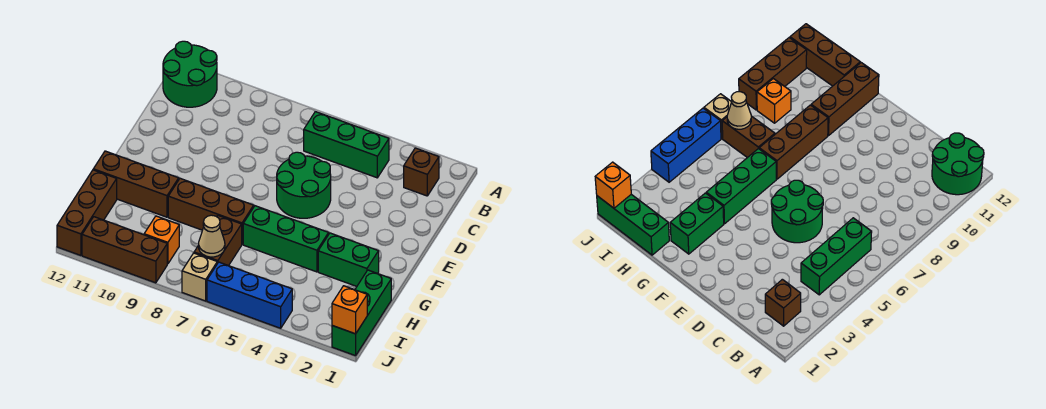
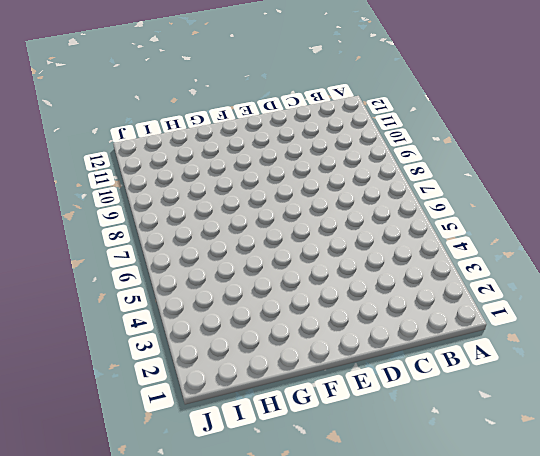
none -> green 2x2 round brick [163,41,217,107]
none -> brown 1x1 brick [404,148,439,196]
none -> green 1x3 brick [304,112,389,178]

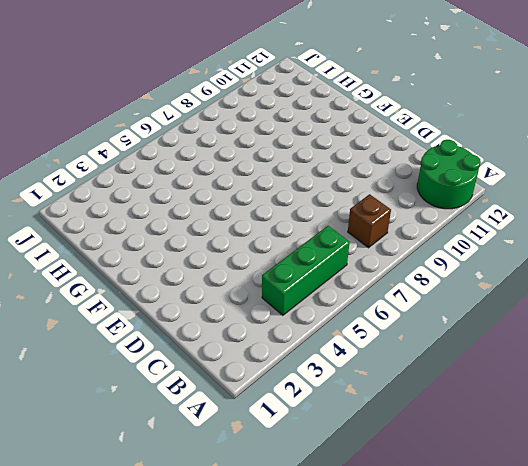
brown 1x1 brick [348,194,391,248] -> brown 1x1 brick moved to [404,148,439,196]
none -> green 2x2 round brick [277,152,331,218]
none -> green 1x2 brick [318,233,379,286]
none -> green 1x3 brick [243,206,329,272]

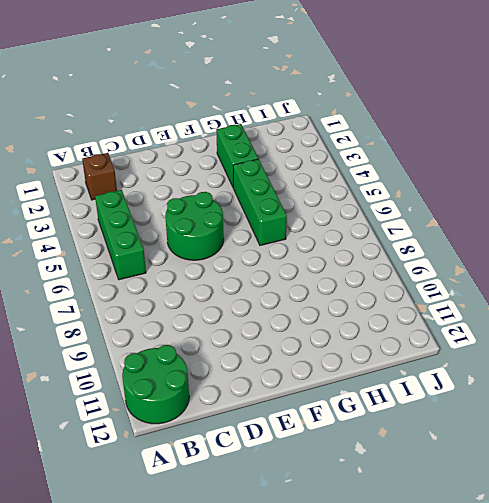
none -> brown 1x3 brick [168,178,254,244]
none -> brown 1x3 brick [93,151,179,217]
none -> green 1x3 brick [332,270,391,356]

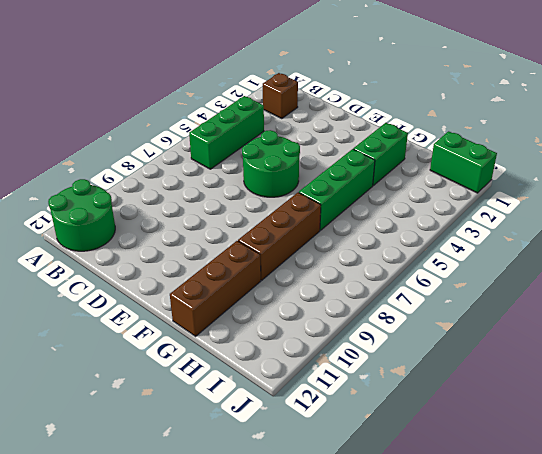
green 1x2 brick [430,131,497,193] -> green 1x3 brick [332,270,391,356]
none -> brown 1x2 brick [194,216,242,266]
none -> brown 1x3 brick [57,170,117,255]
none -> orange 1x1 brick [144,216,179,264]

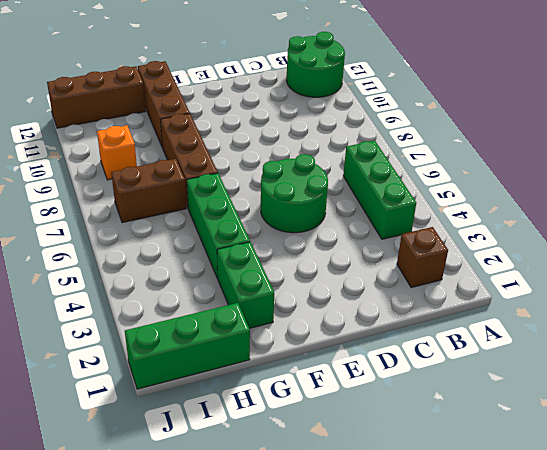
none -> blue 1x3 brick [207,262,292,328]
none -> tan 1x1 brick [182,253,217,301]
none -> brown 1x3 brick [82,217,167,283]

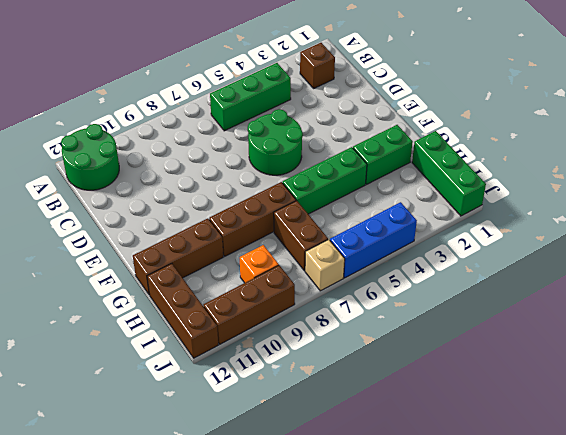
none -> tan 1x1 cone [199,215,225,257]
none -> orange 1x1 brick [332,286,367,334]

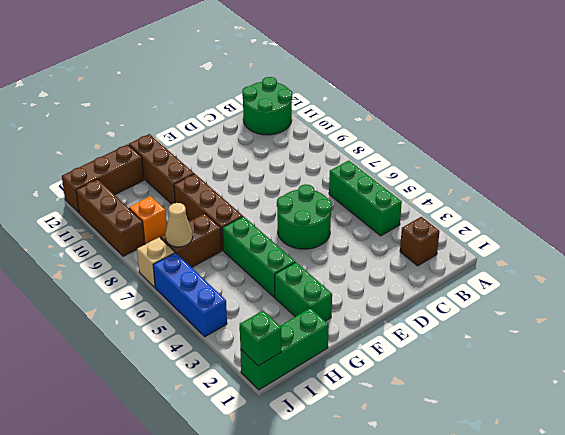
green 1x1 brick [240,311,281,366] -> orange 1x1 brick [332,286,367,334]

